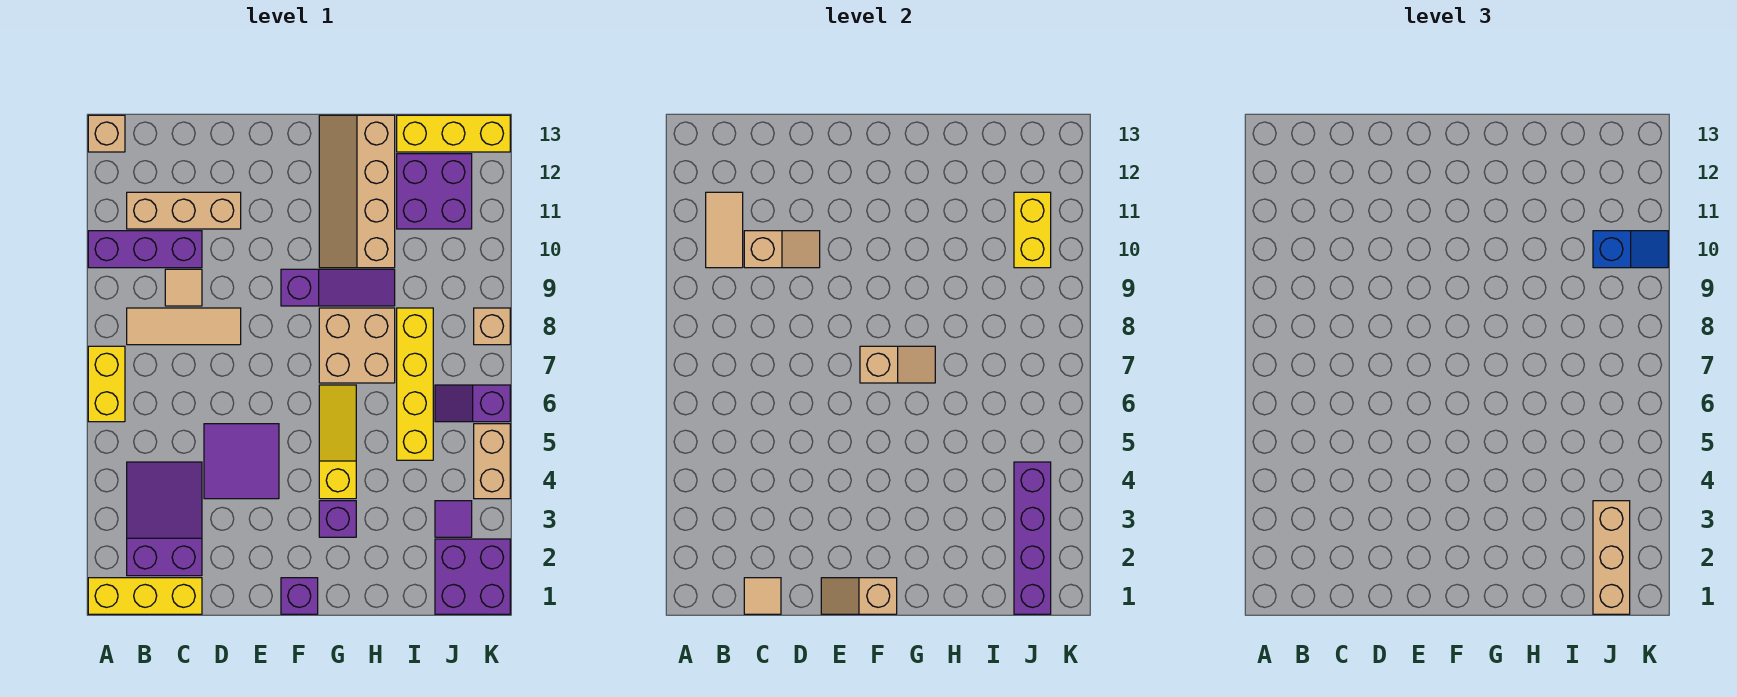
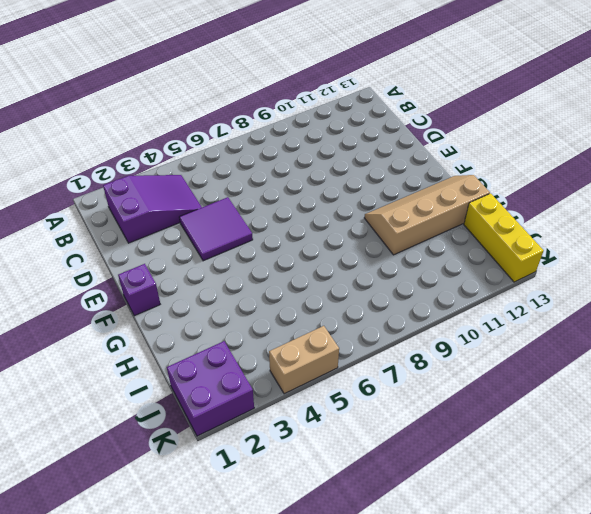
none -> yellow 1x3 brick [88,578,202,614]
none -> yellow 1x2 brick [88,346,125,422]
none -> purple 1x3 brick [88,231,202,268]
none -> tan 1x1 brick [88,115,125,152]

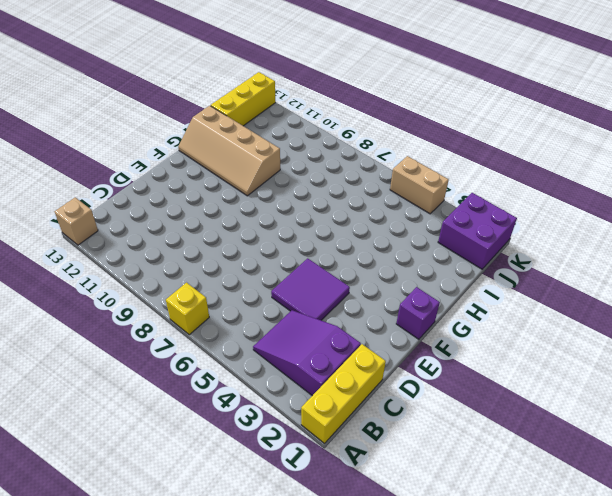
yellow 1x1 brick [166,283,209,335] -> yellow 1x2 brick [88,346,125,422]
none -> purple 1x3 brick [88,231,202,268]
none -> tan 1x3 tile [127,308,241,345]
none -> tan 1x3 brick [127,192,241,229]
none -> tan 1x1 tile [165,269,202,306]

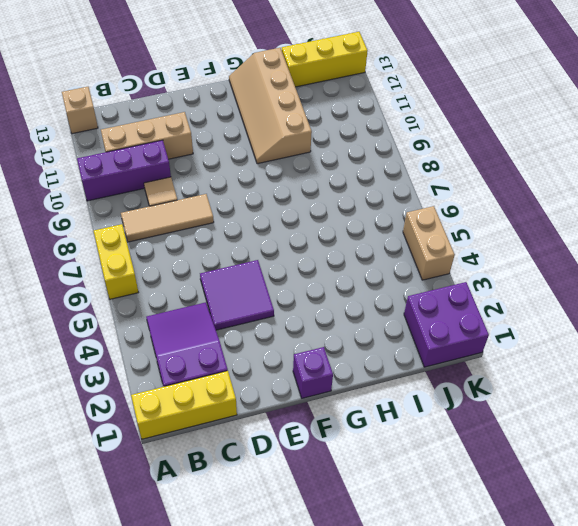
none -> purple 1x3 slope [281,269,395,306]
none -> purple 1x1 brick [319,501,356,537]
none -> yellow 1x3 slope [319,385,356,499]
none -> tan 2x2 brick [319,308,395,383]

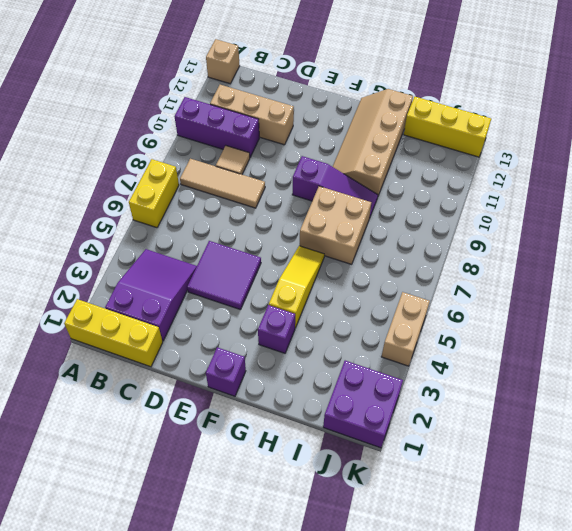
none -> yellow 1x4 brick [397,308,433,460]
none -> purple 2x2 brick [397,154,472,229]
none -> purple 1x1 tile [435,501,472,537]
none -> purple 1x2 slope [435,385,510,422]

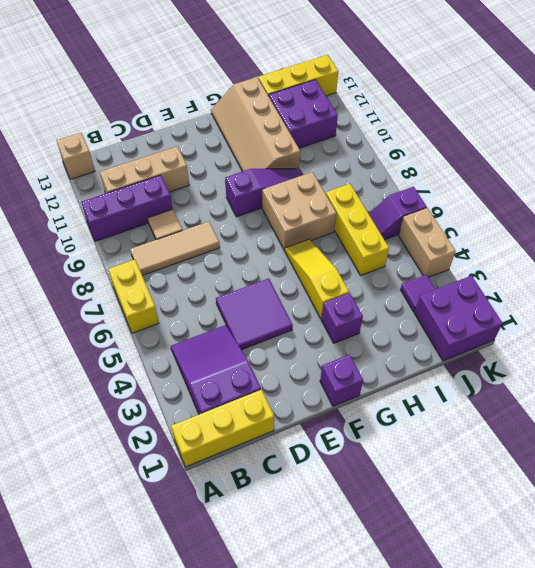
yellow 1x3 brick [326,184,389,275] -> yellow 1x4 brick [397,308,433,460]
none -> tan 1x1 brick [474,308,510,345]
none -> tan 1x2 tile [706,192,743,268]
none -> tan 1x1 tile [744,578,781,614]
none -> tan 1x2 slope [744,231,820,268]

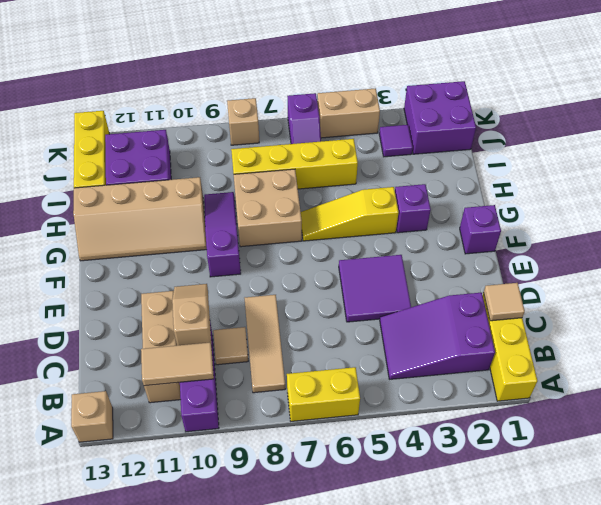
none -> tan 1x2 slope [821,578,897,614]
none -> tan 1x2 slope [860,346,935,383]
none -> purple 1x4 brick [1014,462,1051,614]
none -> yellow 1x2 brick [1014,192,1051,268]

